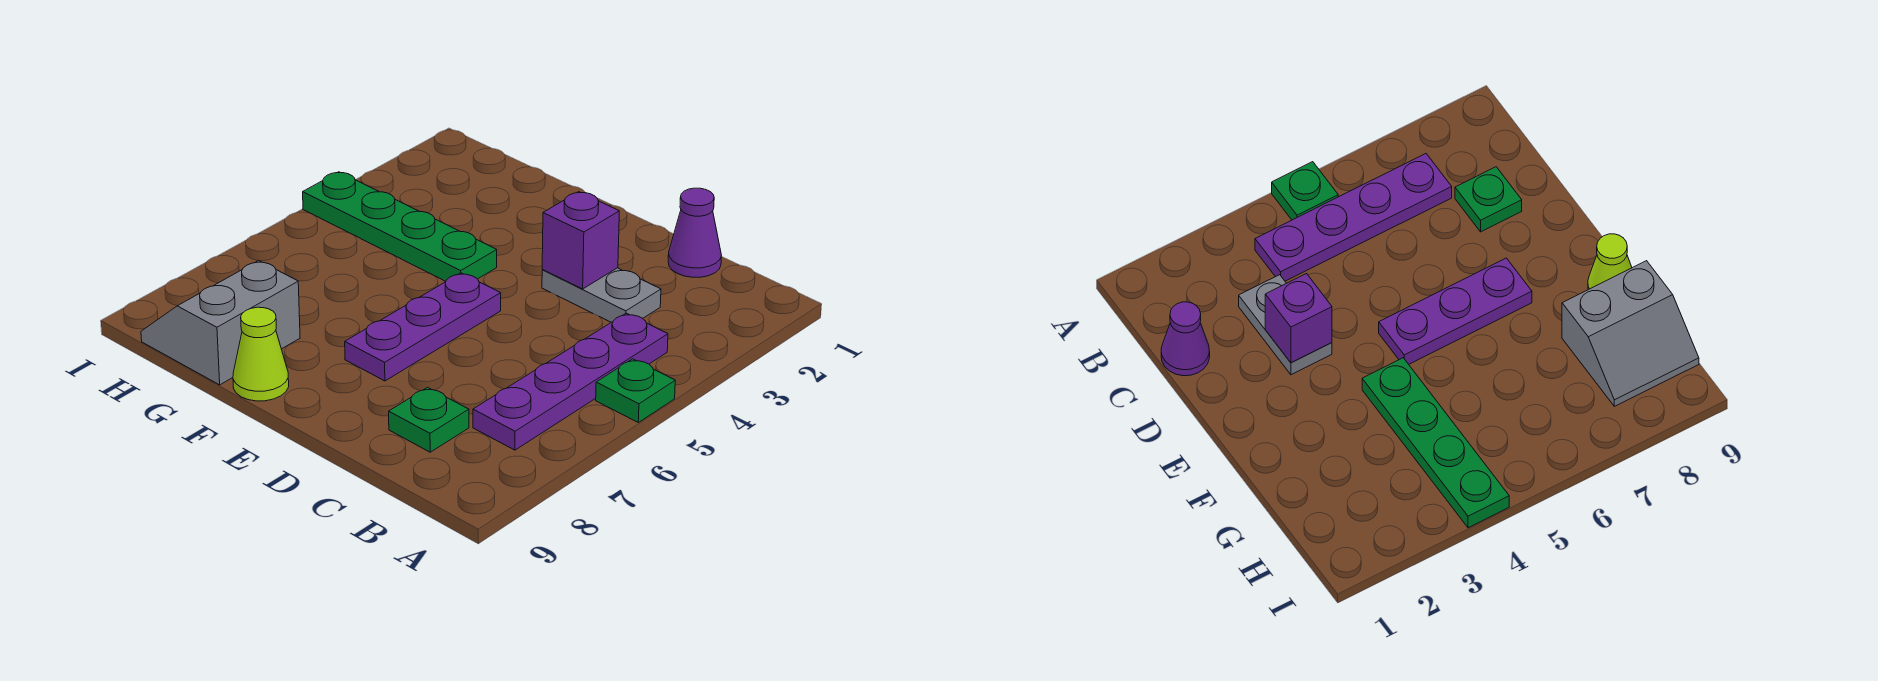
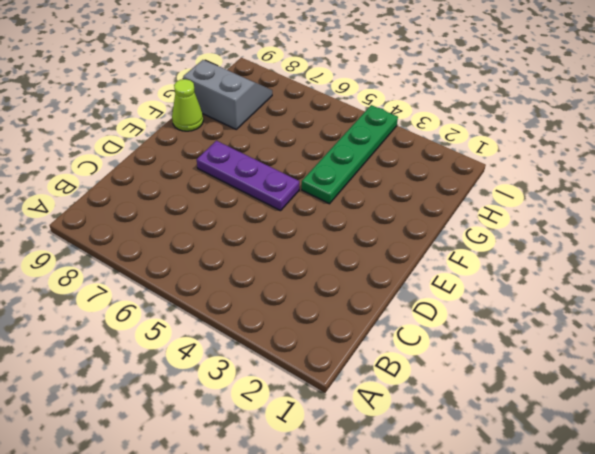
none -> green 1x1 plate [596,359,675,422]
none -> purple 1x4 plate [473,313,668,450]

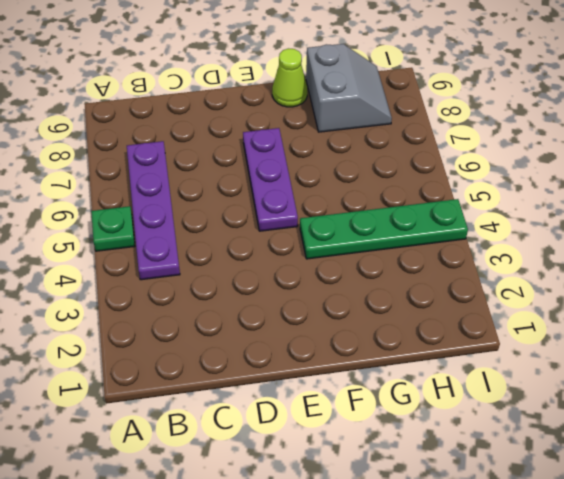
none -> purple 1x1 cone [668,188,722,277]
none -> grey 1x2 plate [542,268,661,322]

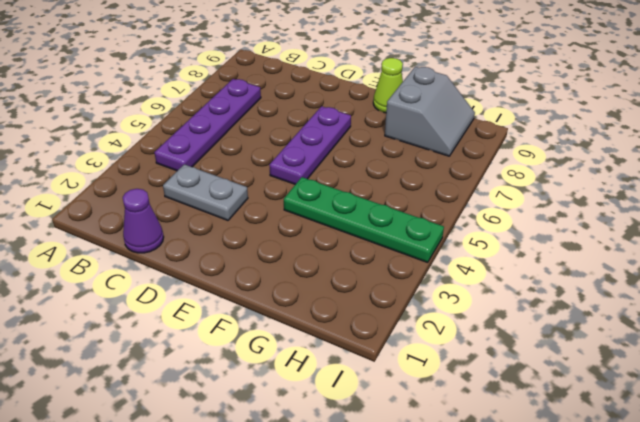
none -> green 1x1 plate [596,359,675,422]
none -> green 1x1 plate [389,387,469,452]

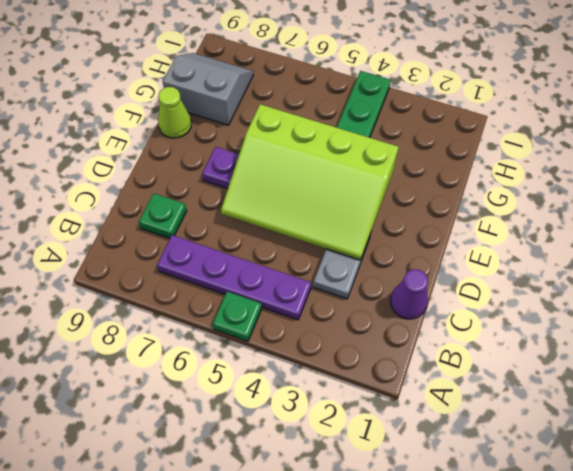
lime 3x4 slope [221,104,399,260] -> purple 1x1 brick [542,192,619,289]

